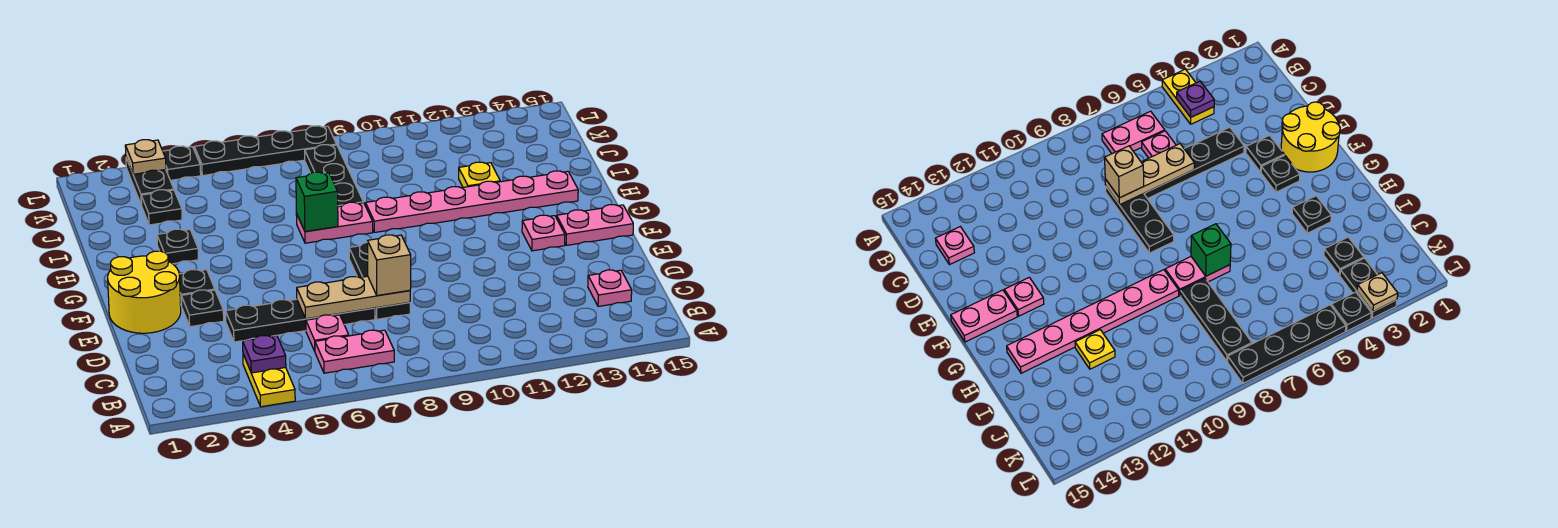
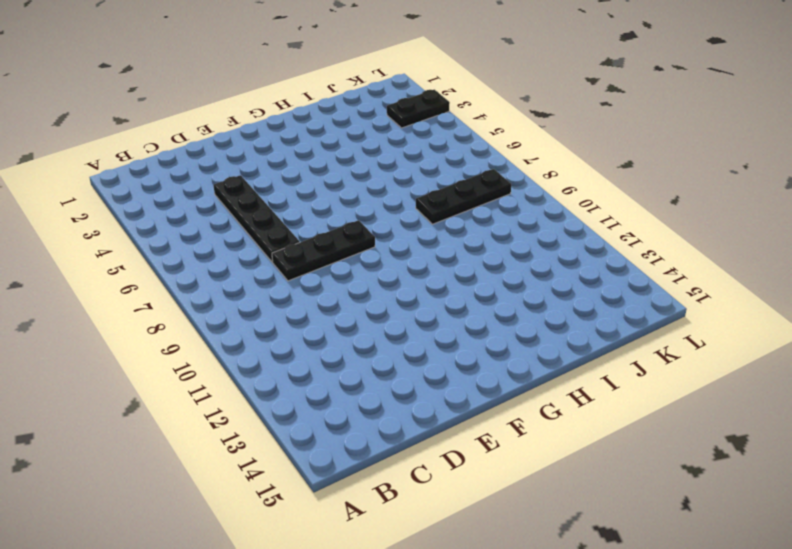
none -> yellow 1x2 plate [243,354,295,407]
none -> pink 1x2 plate [315,330,394,373]
none -> pink 1x1 plate [306,315,349,351]

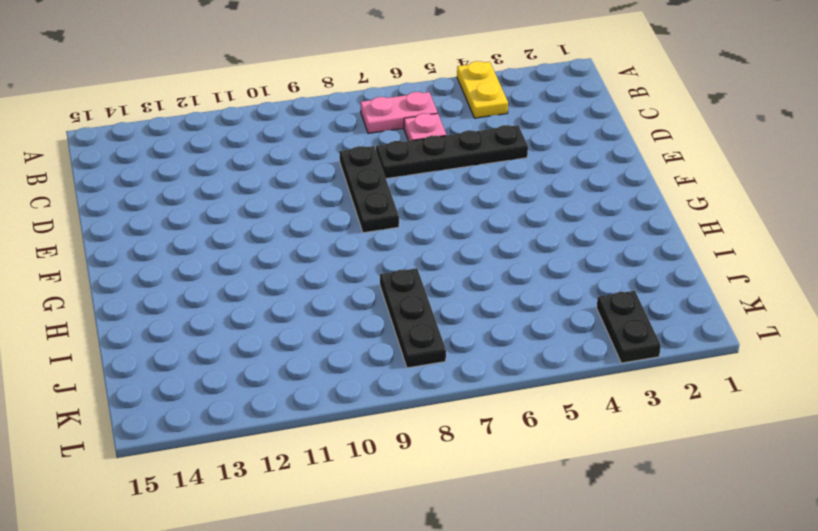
none -> pink 1x1 plate [588,270,632,306]
none -> yellow 2x2 round brick [108,251,181,333]
none -> black 1x1 plate [181,290,224,327]

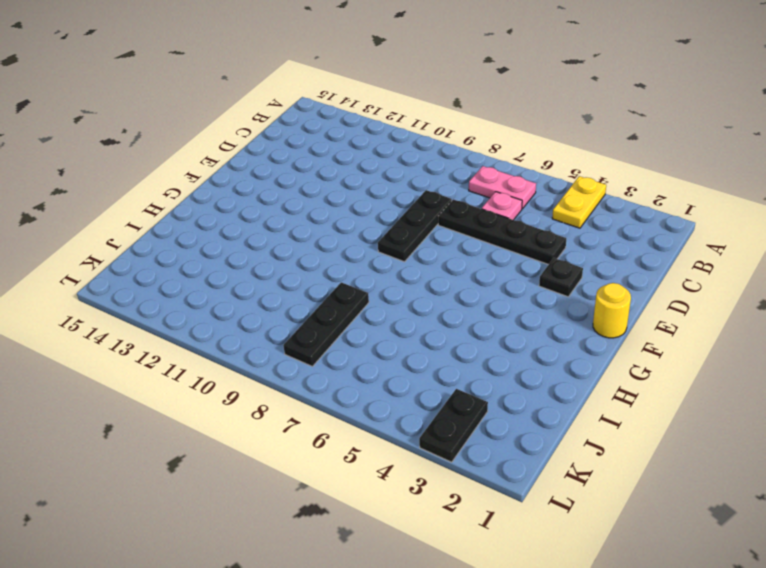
yellow 1x1 round brick [593,283,631,338] -> yellow 2x2 round brick [108,251,181,333]
none -> pink 1x1 plate [588,270,632,306]
none -> black 1x1 plate [179,270,215,306]
none -> pink 1x1 plate [522,215,565,251]

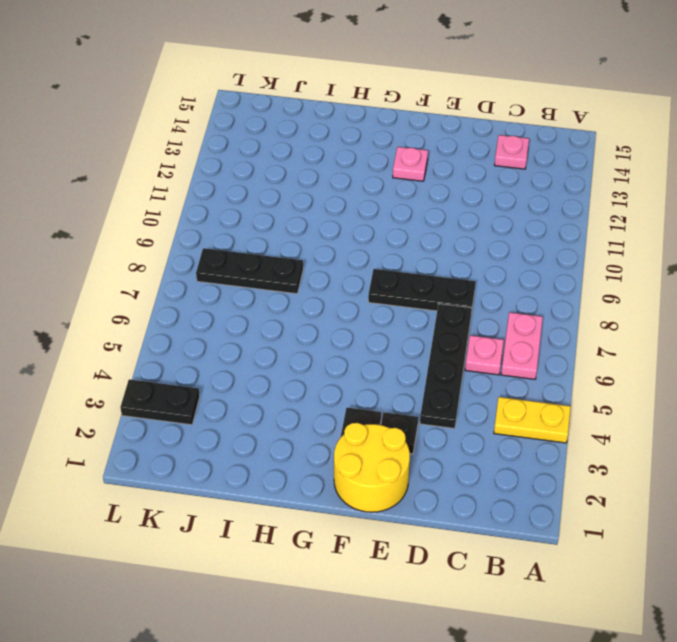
none -> pink 1x2 plate [557,204,633,245]
none -> black 1x1 plate [157,229,198,264]
none -> pink 1x2 plate [296,202,373,243]

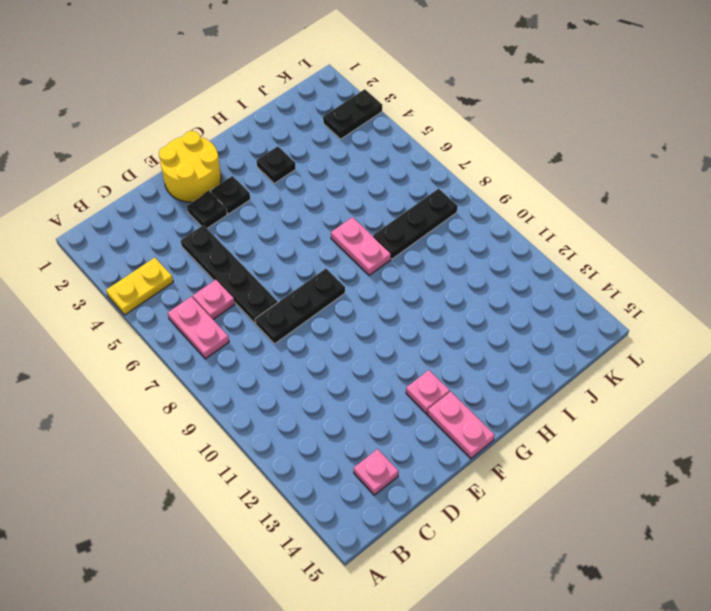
none -> pink 1x6 plate [366,171,578,232]
none -> yellow 1x1 plate [459,162,500,187]
none -> black 1x1 plate [141,190,182,225]

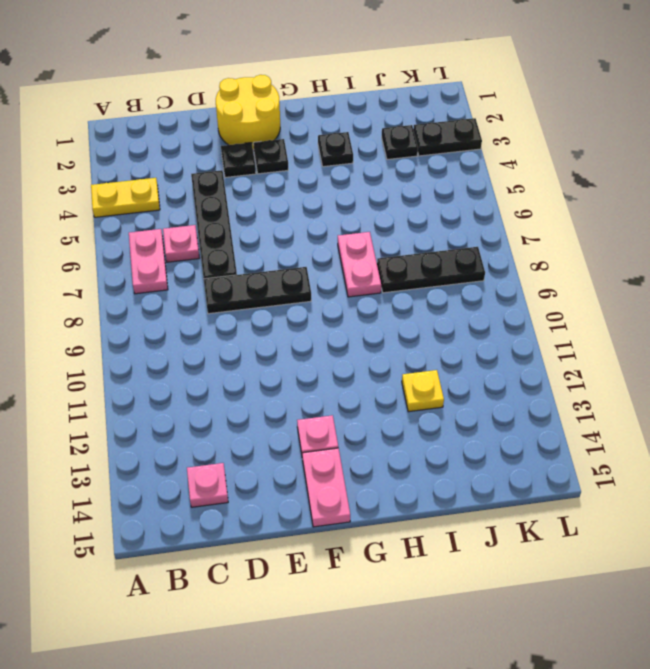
none -> pink 1x6 plate [366,171,578,232]
none -> black 1x1 plate [163,146,201,180]
none -> black 1x4 plate [194,126,337,176]

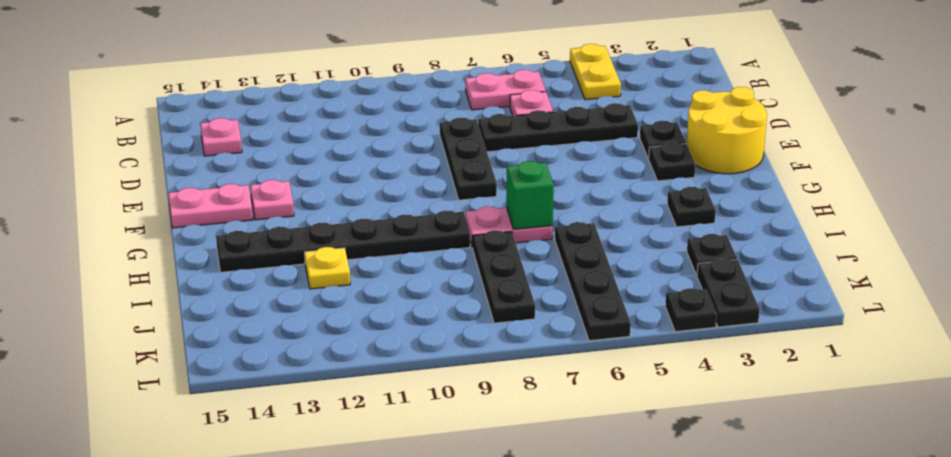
black 1x6 plate [216,210,470,272] -> pink 1x6 plate [366,171,578,232]
black 1x4 plate [555,222,631,341] -> black 1x4 plate turned to [194,126,337,176]
none -> purple 1x1 plate [243,335,286,373]
none -> tan 1x3 plate [297,276,410,319]
none -> tan 1x1 plate [125,140,166,174]

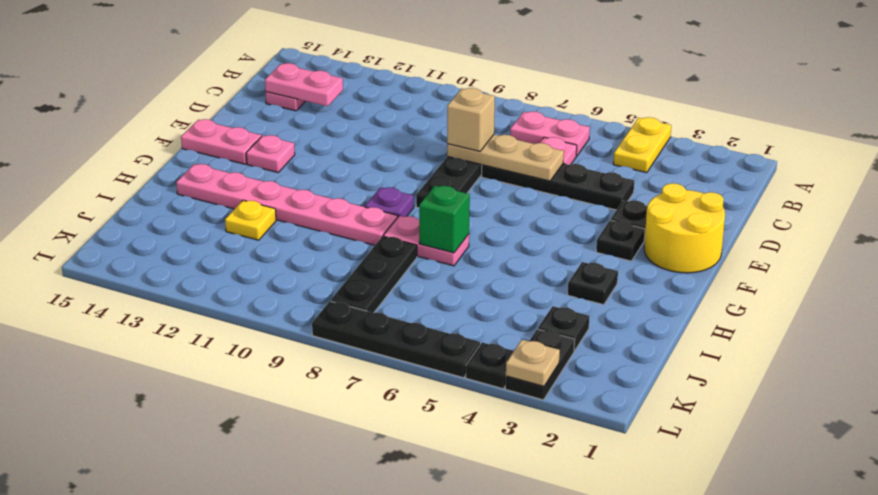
pink 1x2 plate [265,63,343,106] -> none
purple 1x1 plate [365,187,414,217] -> purple 1x1 plate moved to [243,335,286,373]

